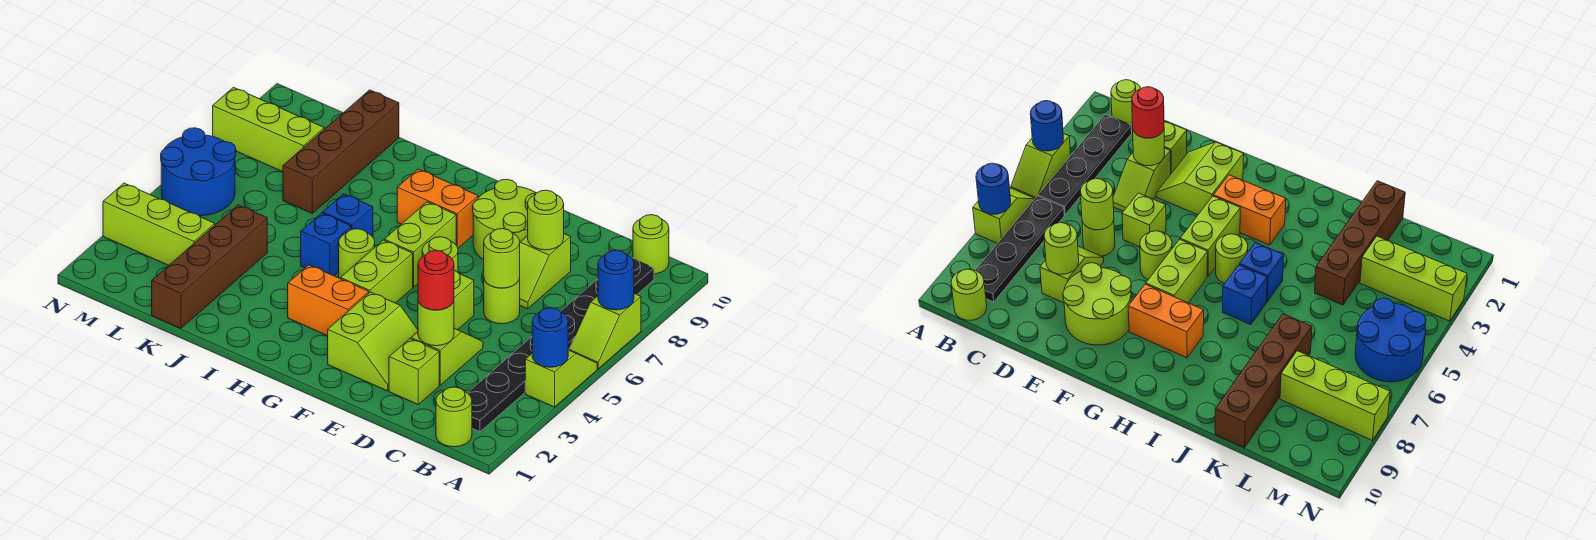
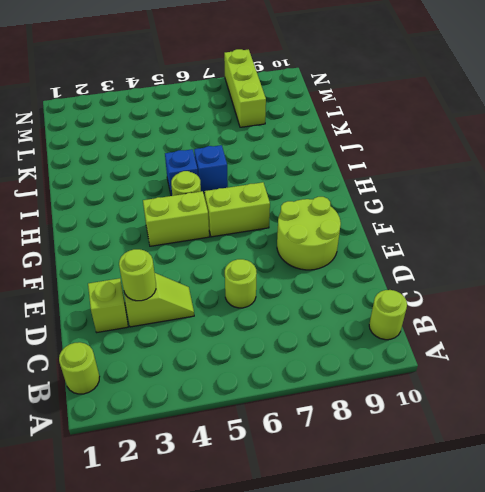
none -> lime 1x2 slope [525,350,597,407]
none -> lime 1x2 slope [569,294,641,369]
none -> black 1x4 plate [468,337,532,432]
none -> black 1x4 plate [560,258,654,350]

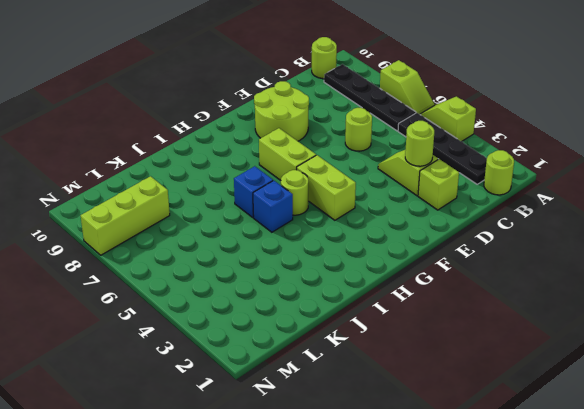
none -> lime 1x2 slope [519,234,571,309]
none -> lime 2x2 slope [328,292,418,391]
none -> lime 1x1 brick [454,271,474,330]
none -> lime 1x1 round brick [422,237,458,272]

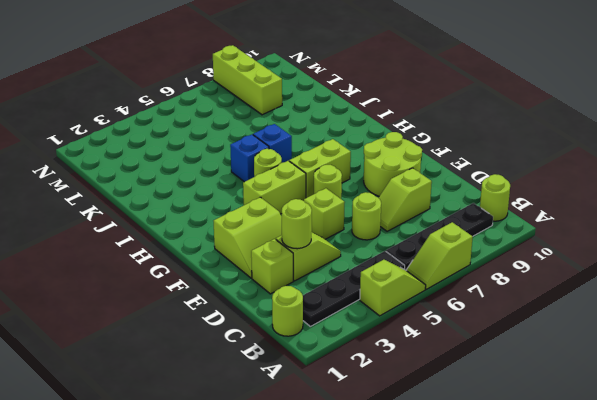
none -> orange 1x2 brick [288,265,369,336]
none -> orange 1x2 brick [397,169,478,248]
none -> brown 1x4 brick [152,205,267,328]
none -> brown 1x4 brick [283,90,399,213]

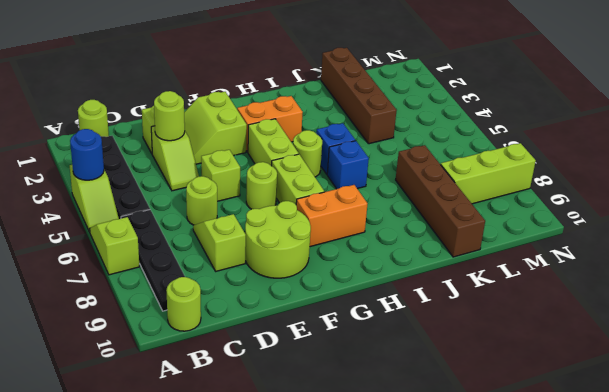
none -> lime 1x3 brick [103,183,215,265]
none -> blue 2x2 round brick [161,128,236,216]
none -> blue 1x1 round brick [598,250,634,310]
none -> lime 1x1 round brick [484,229,520,288]

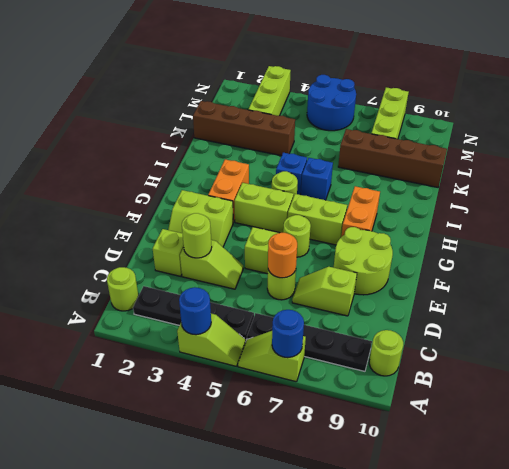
orange 1x1 round brick [268,233,297,278] -> lime 1x1 round brick [484,229,520,288]
none -> lime 1x1 round brick [528,190,564,250]
none -> red 1x1 round brick [418,251,454,310]

